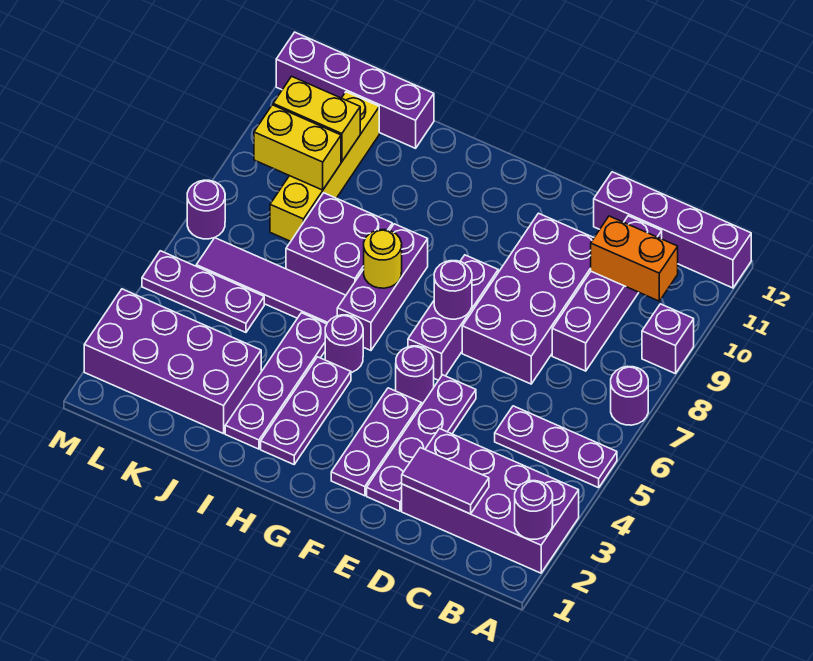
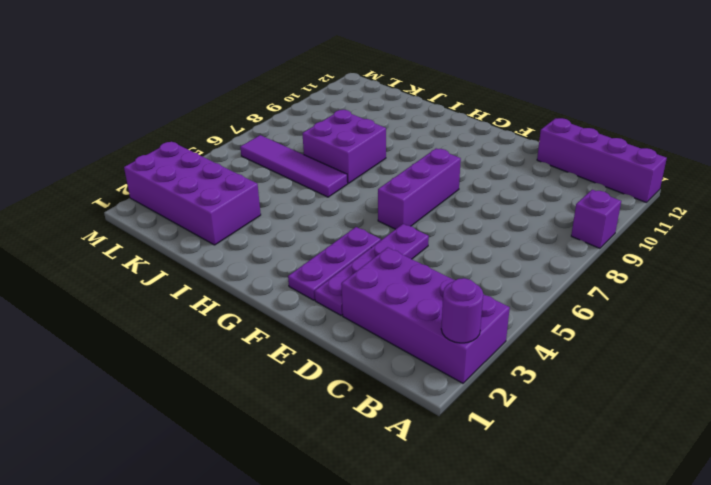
none -> purple 1x3 plate [495,406,617,488]
none -> purple 1x1 round brick [611,366,648,425]
none -> purple 1x4 brick [552,216,662,371]

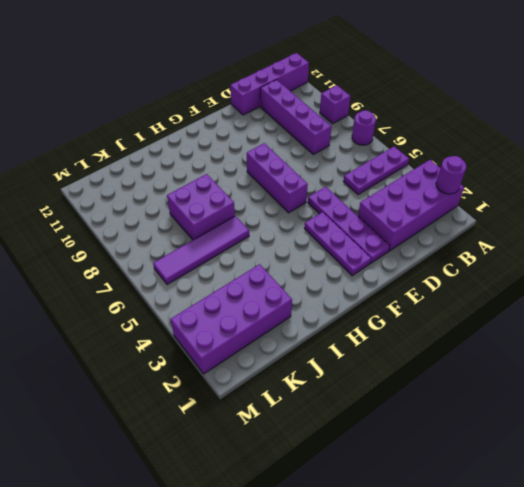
none -> purple 2x4 brick [462,213,594,384]
none -> purple 1x1 round brick [396,346,434,403]
none -> purple 1x3 plate [261,357,351,464]

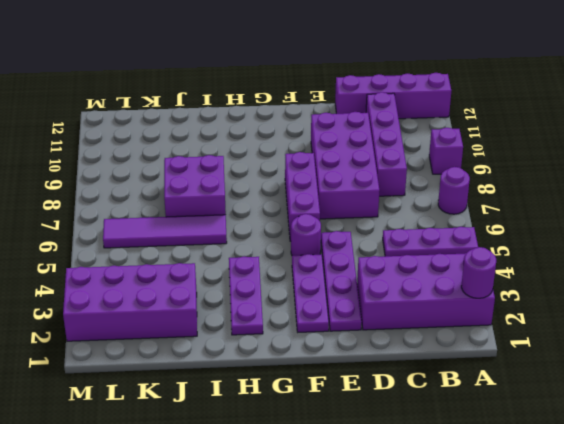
none -> purple 1x1 round brick [325,315,363,372]
none -> purple 1x3 brick [337,224,428,351]
none -> purple 1x4 plate [225,313,327,449]

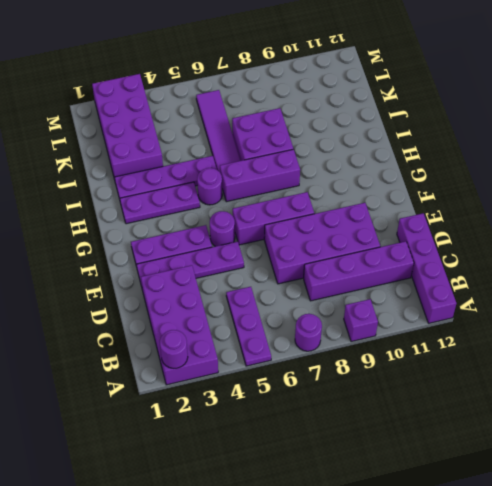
none -> purple 1x4 brick [276,32,434,148]
none -> purple 1x3 plate [142,251,264,332]
none -> yellow 1x4 brick [270,92,379,241]

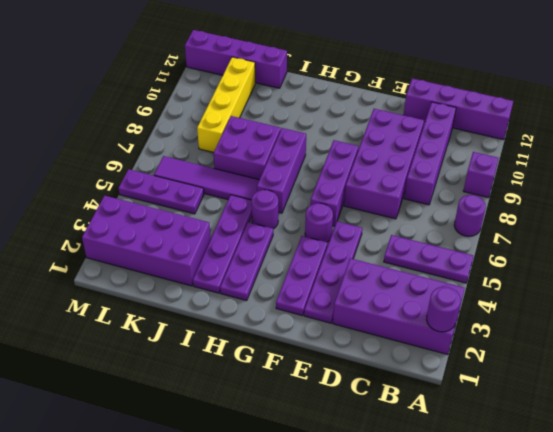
none -> purple 1x1 round brick [187,180,225,239]
none -> orange 1x2 brick [591,216,678,301]
none -> purple 1x2 tile [402,448,489,514]

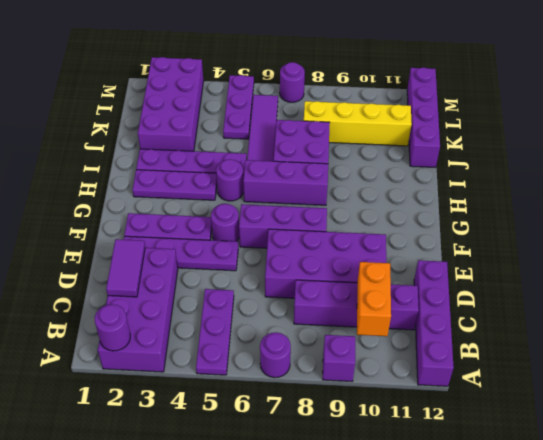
none -> purple 1x1 round brick [434,261,472,319]
none -> yellow 1x1 round brick [364,230,402,288]
none -> yellow 1x2 brick [254,105,341,190]

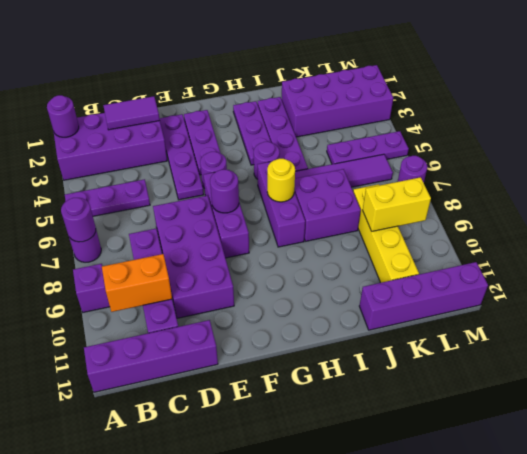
purple 1x1 round brick [61,198,96,242] -> none
none -> yellow 1x2 brick [273,76,360,162]

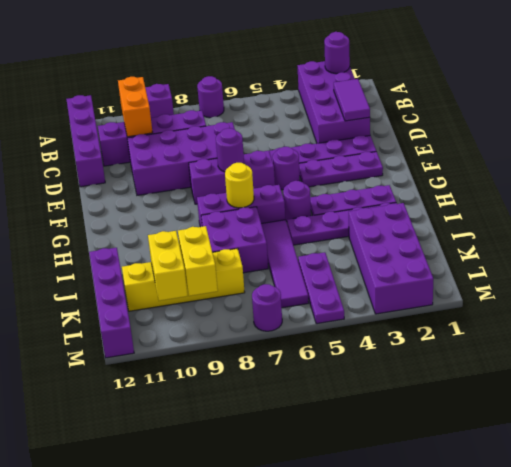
none -> purple 1x3 plate [495,406,617,488]

